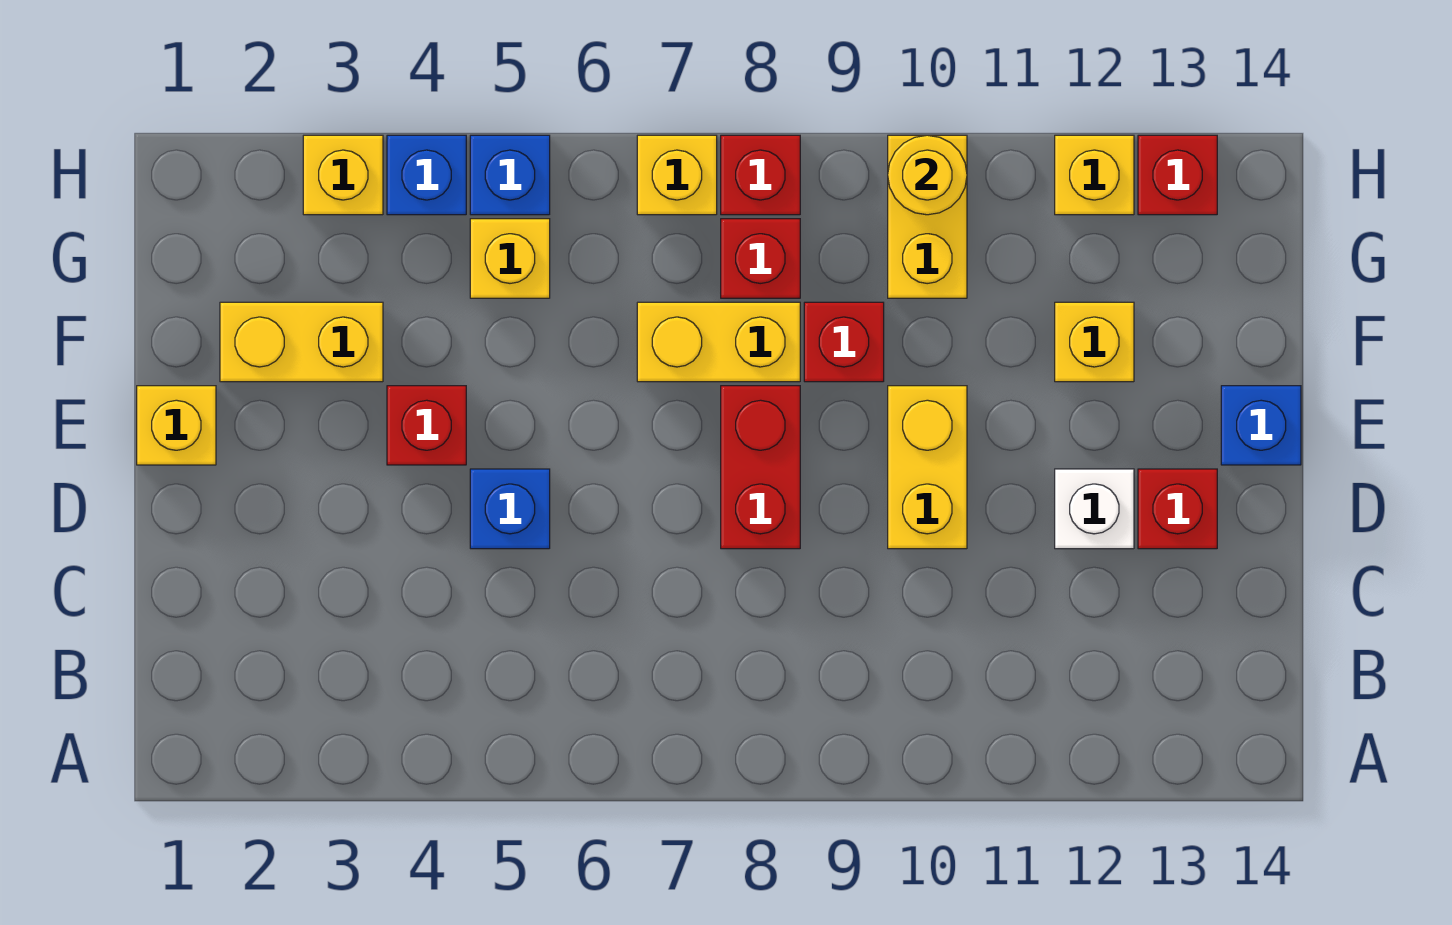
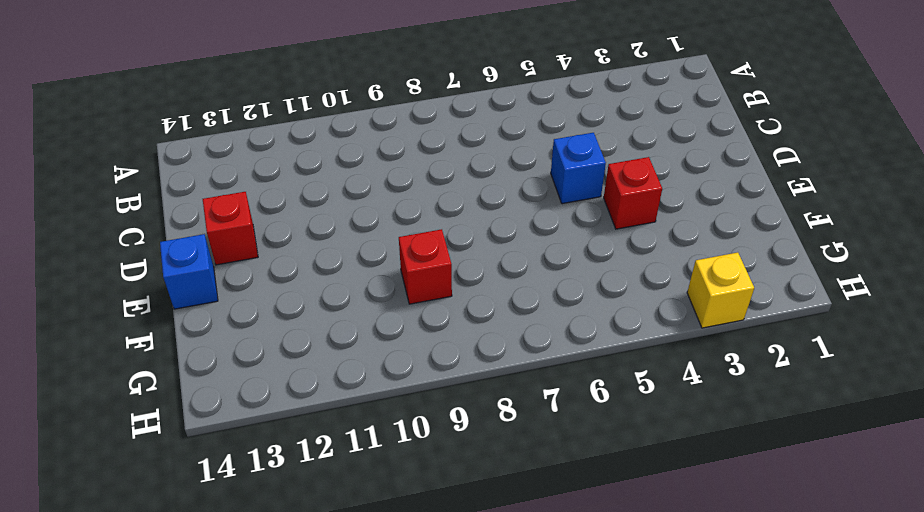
none -> red 1x2 brick [721,386,800,549]
none -> yellow 1x2 brick [888,386,967,549]
none -> white 1x1 brick [1055,469,1134,549]

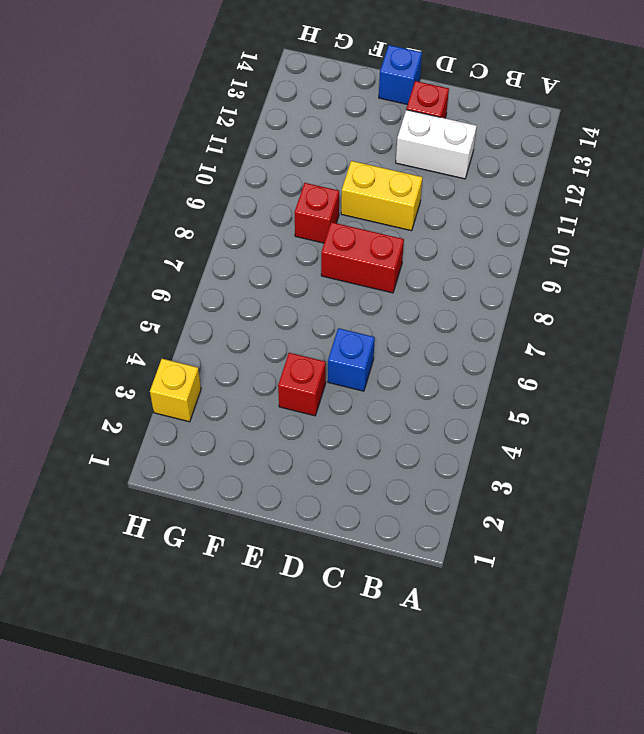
white 1x2 brick [396,110,477,179] -> white 1x1 brick [1055,469,1134,549]
none -> yellow 1x1 brick [137,386,216,465]
none -> yellow 1x2 brick [220,302,383,382]
none -> yellow 1x2 brick [637,302,800,382]

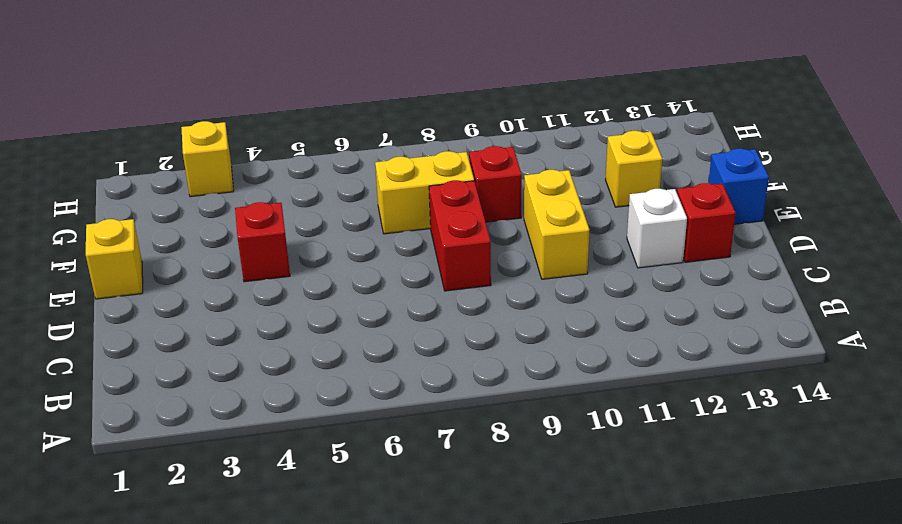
none -> blue 1x1 brick [470,469,550,549]
none -> yellow 1x2 brick [220,302,383,382]
none -> yellow 1x1 brick [470,219,550,298]

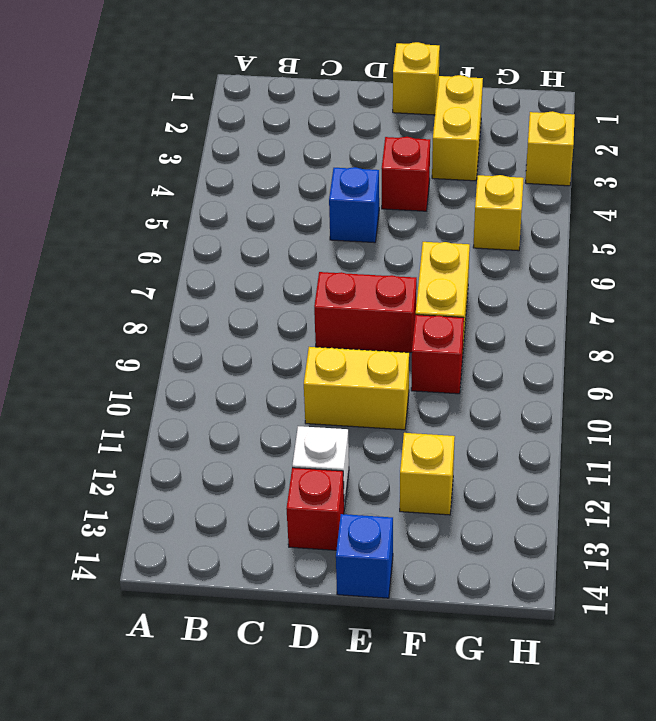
none -> red 1x1 brick [721,219,800,298]
none -> yellow 1x2 brick [888,135,967,298]
none -> blue 1x1 brick [387,135,466,215]

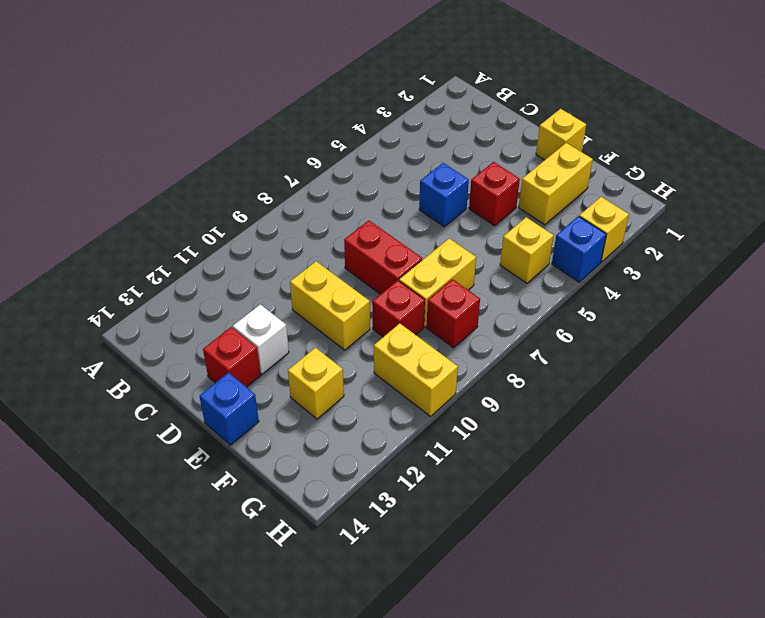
none -> blue 1x1 brick [470,135,550,215]
none -> yellow 1x1 brick [637,135,717,215]
none -> red 1x1 brick [721,135,800,215]

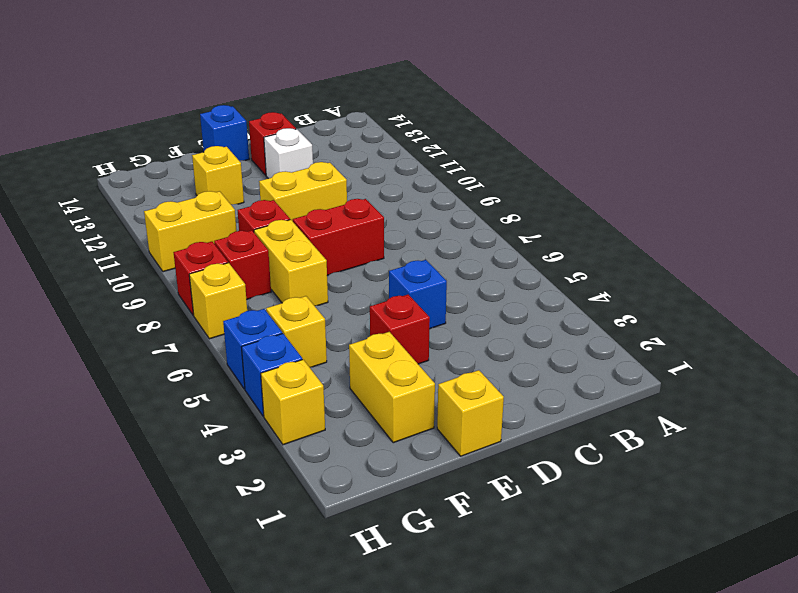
none -> yellow 1x1 brick [1055,135,1134,215]
none -> red 1x1 brick [1138,135,1217,215]
none -> yellow 1x1 round brick [888,135,967,215]

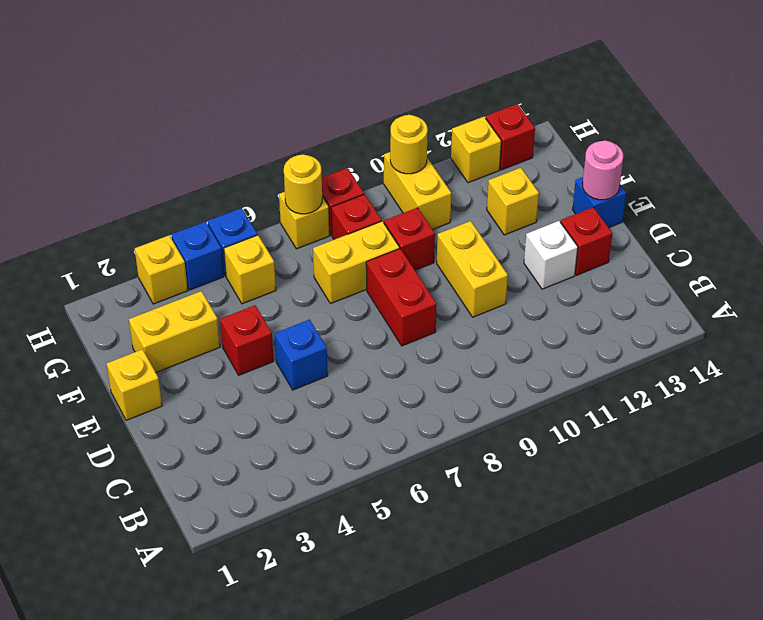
pink 1x1 round brick [582,140,623,200] -> none
yellow 1x1 round brick [284,154,322,214] -> none

